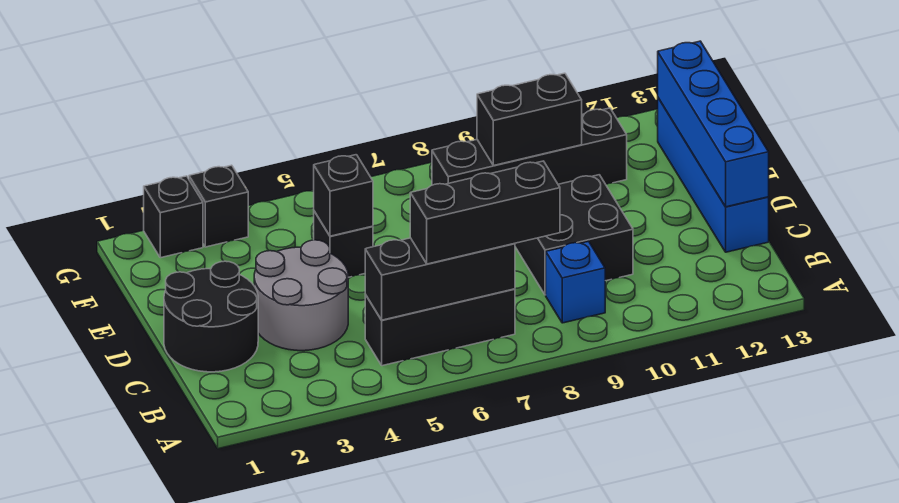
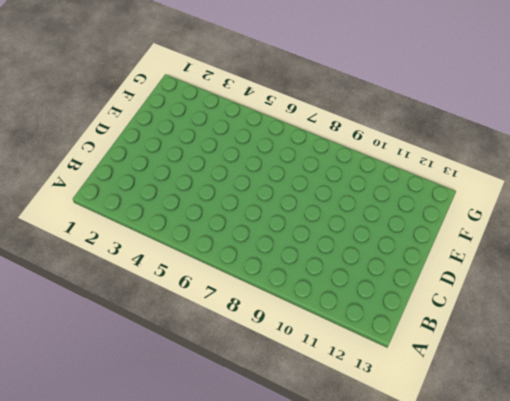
none -> black 1x3 brick [365,289,515,366]
none -> blue 1x1 brick [546,241,605,323]
none -> black 2x2 round brick [164,261,258,372]

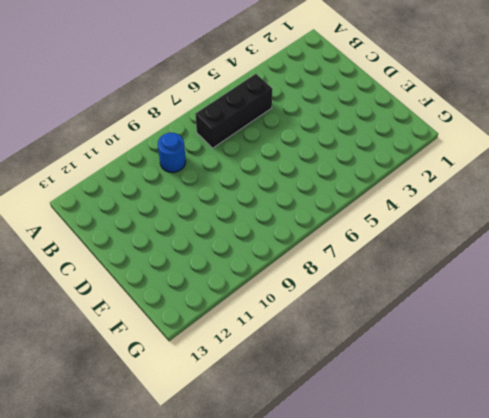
blue 1x1 round brick [158,133,186,173] -> blue 1x1 brick [546,241,605,323]
none -> black 2x2 round brick [164,261,258,372]
none -> grey 2x2 round brick [254,240,348,351]
none -> black 2x2 brick [515,175,633,295]

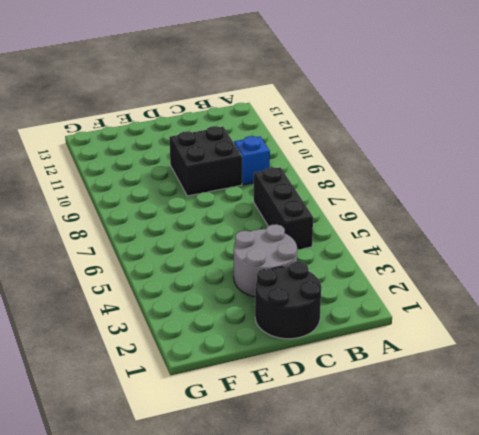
none -> blue 1x4 brick [658,98,769,252]
none -> black 1x1 brick [314,211,373,277]
none -> black 1x4 brick [432,108,627,185]

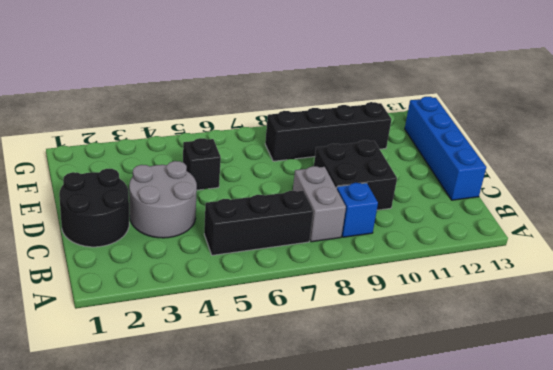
grey 1x2 brick [293,166,346,242] -> none
none -> black 1x1 brick [144,176,203,258]
none -> black 1x1 brick [189,165,248,247]
none -> black 1x3 brick [365,238,515,320]

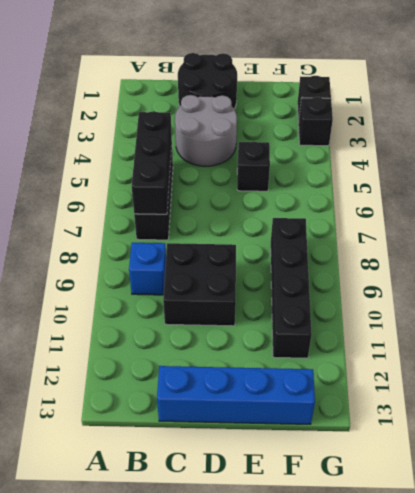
none -> blue 1x4 brick [658,41,769,207]
none -> black 1x1 brick [314,155,373,236]
none -> black 1x2 brick [477,73,582,166]

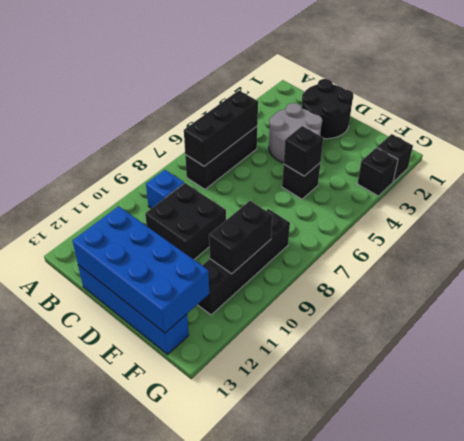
blue 2x4 brick [72,206,209,333] -> blue 1x4 brick [658,41,769,207]
none -> black 1x3 brick [410,161,560,264]

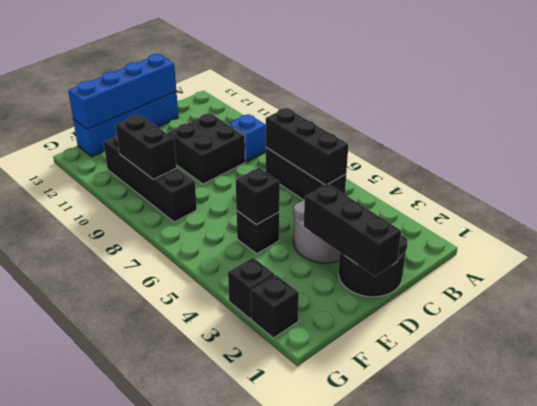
black 1x3 brick [304,184,401,276] -> black 1x3 brick moved to [410,161,560,264]

